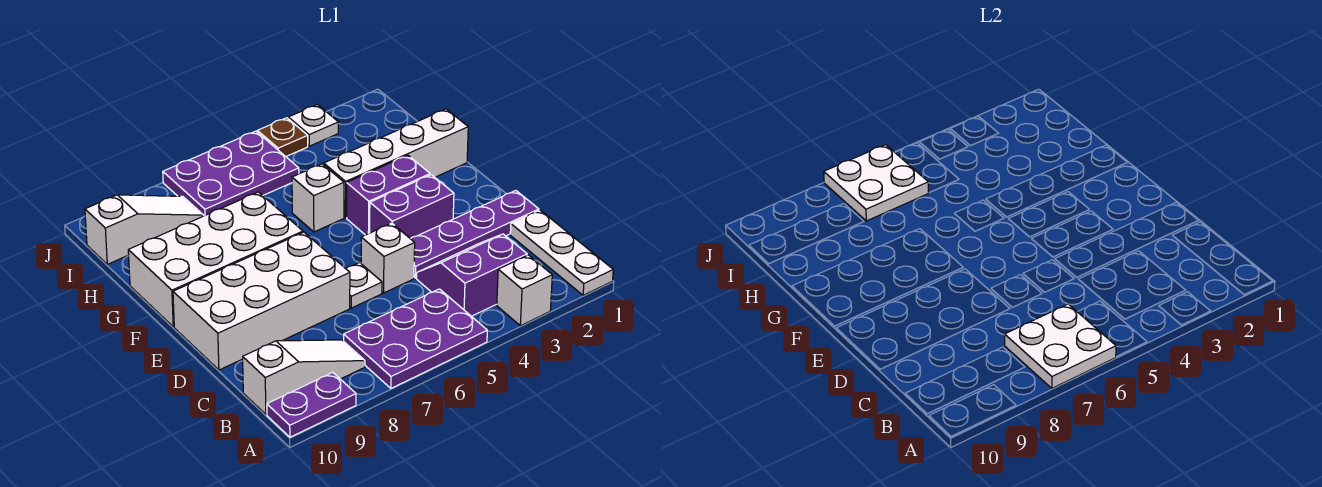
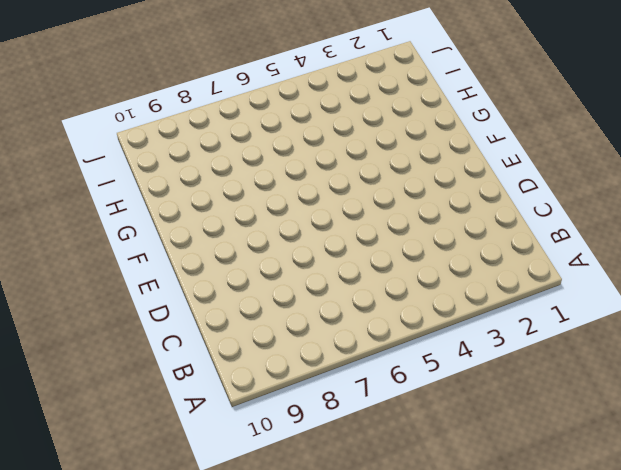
none -> white 1x3 plate [510,210,613,295]
none -> white 1x1 brick [497,255,552,326]
none -> purple 2x3 plate [344,289,487,388]

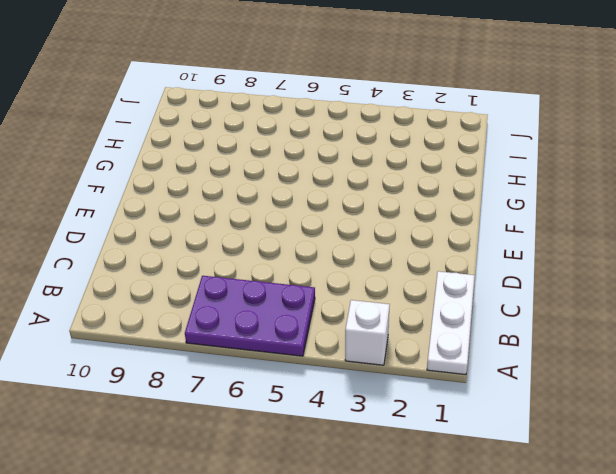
none -> purple 1x2 plate [267,372,356,437]
none -> purple 2x2 slope [417,234,527,316]
none -> white 1x3 slope [243,340,365,414]

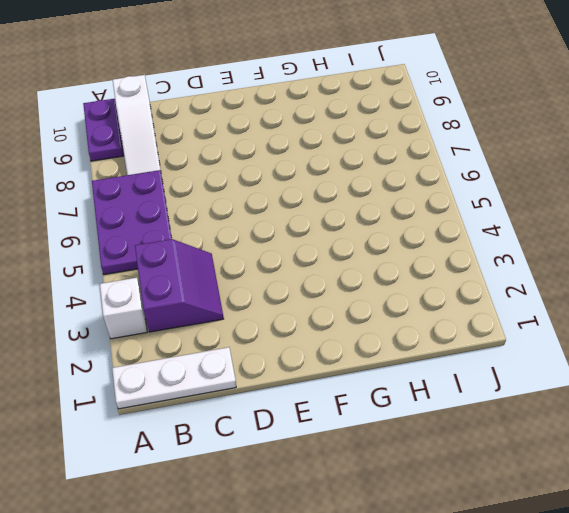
none -> purple 1x4 plate [411,191,539,278]
none -> white 1x1 brick [361,223,415,293]
none -> white 1x1 plate [346,263,382,308]

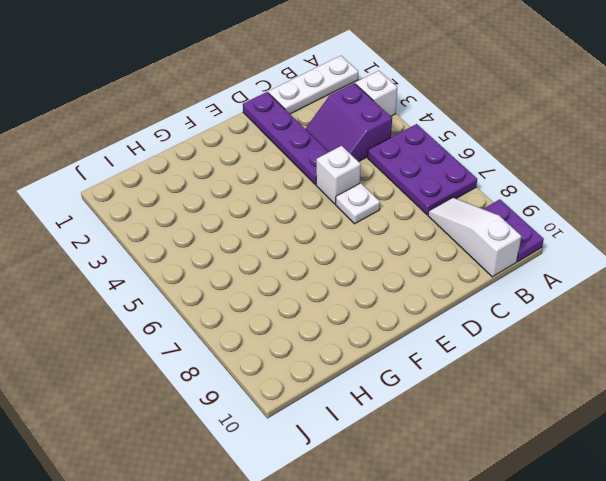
none -> white 2x4 brick [173,232,350,370]
none -> purple 1x2 brick [370,175,454,239]
none -> purple 1x2 brick [347,155,430,235]

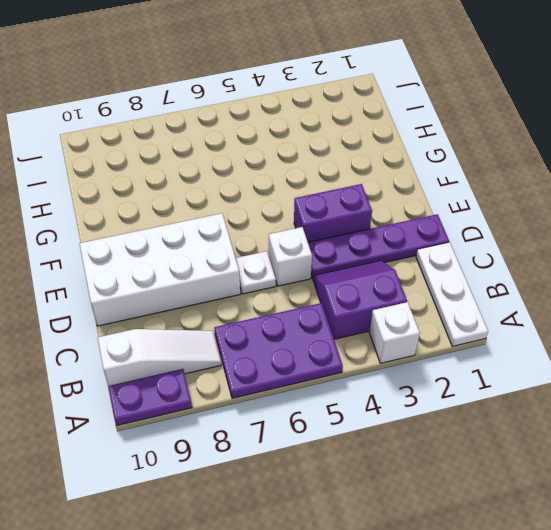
none -> purple 1x2 brick [347,155,430,235]
none -> white 2x4 brick [128,192,303,327]
none -> white 1x4 brick [324,109,468,218]

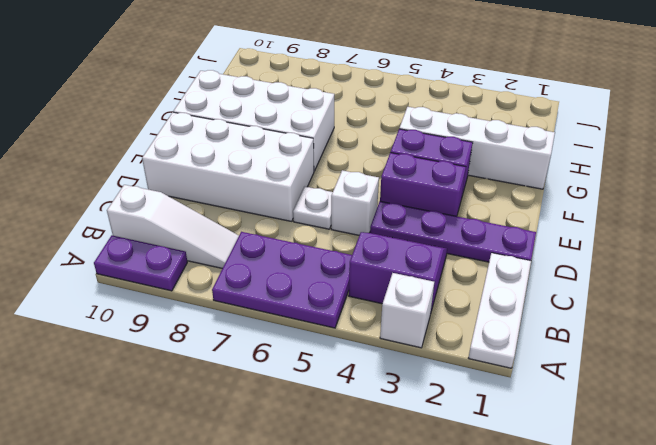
none -> white 1x1 brick [292,164,344,232]
none -> purple 2x3 plate [163,131,299,216]
none -> white 1x3 slope [85,195,204,264]

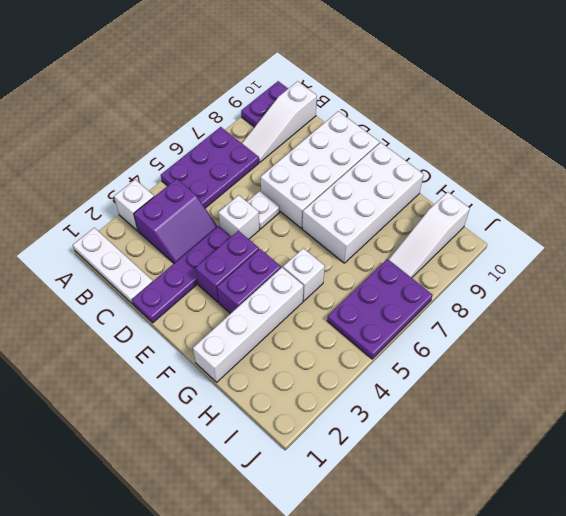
none -> white 1x1 plate [288,105,338,146]
none -> brown 1x1 plate [257,118,308,156]
none -> white 2x2 plate [1005,304,1116,388]

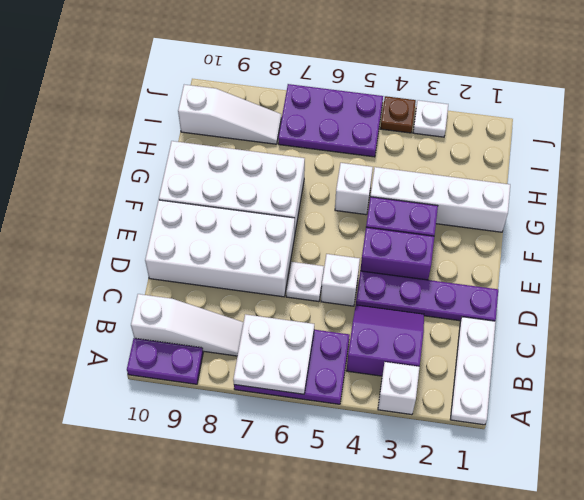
none -> white 2x2 plate [824,145,929,221]

